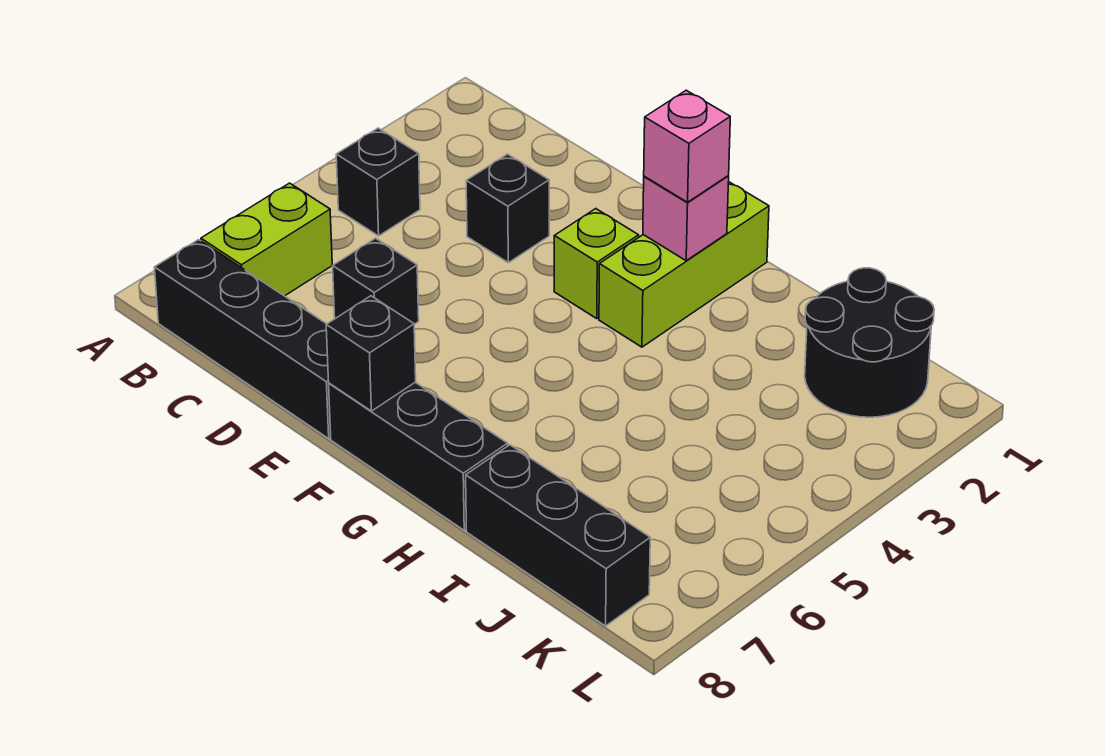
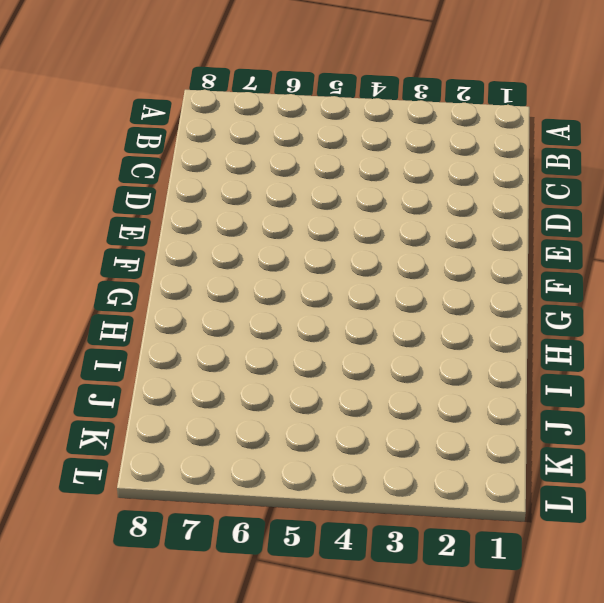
none -> black 1x1 brick [336,128,420,236]
none -> lime 1x2 brick [201,183,332,296]
none -> black 1x4 brick [154,240,331,439]

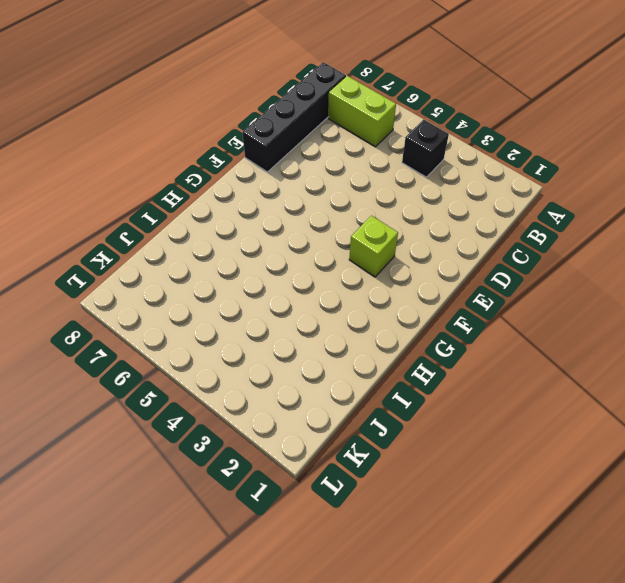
none -> black 1x1 brick [466,154,549,263]
none -> black 1x1 brick [333,238,419,324]
none -> black 1x3 brick [329,382,508,530]

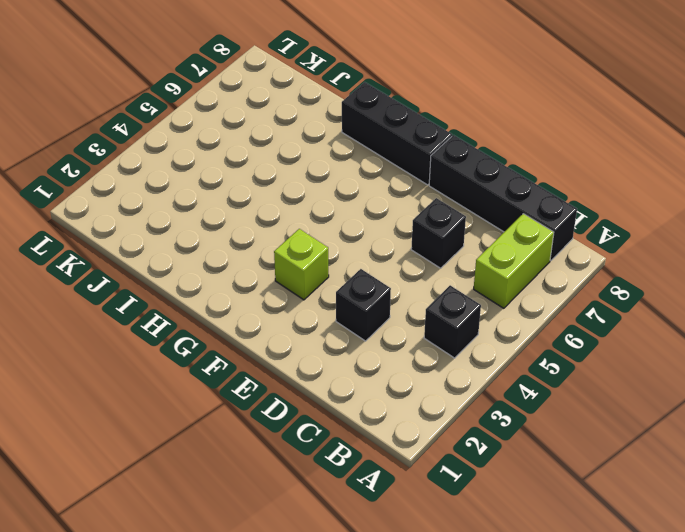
none -> lime 1x3 brick [599,182,769,347]
none -> black 1x3 brick [466,445,650,626]
none -> black 2x2 round brick [805,268,934,417]

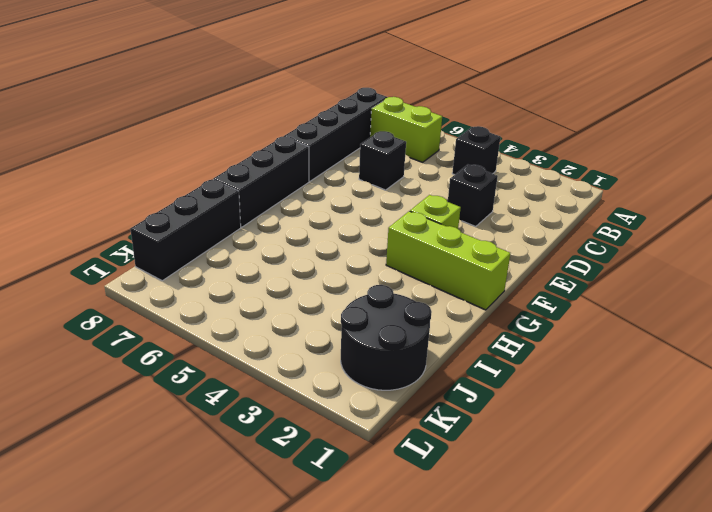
none -> black 1x1 brick [326,296,416,411]
none -> pink 1x1 brick [643,176,729,261]
none -> pink 1x1 brick [644,90,730,202]

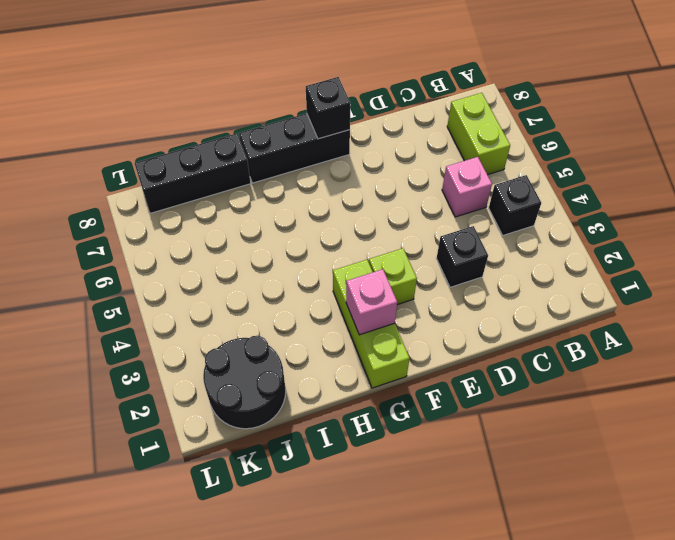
pink 1x1 brick [442,157,492,217] -> pink 1x1 brick moved to [644,90,730,202]
none -> black 1x4 brick [154,240,331,439]
none -> black 1x1 brick [333,238,419,324]

